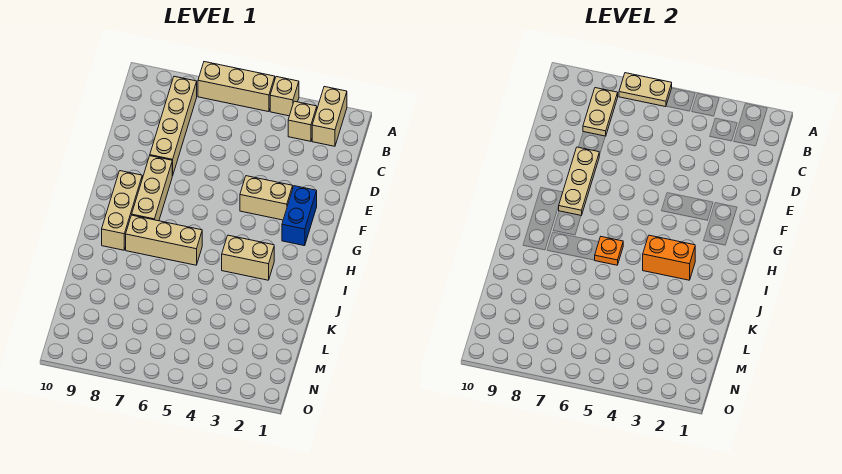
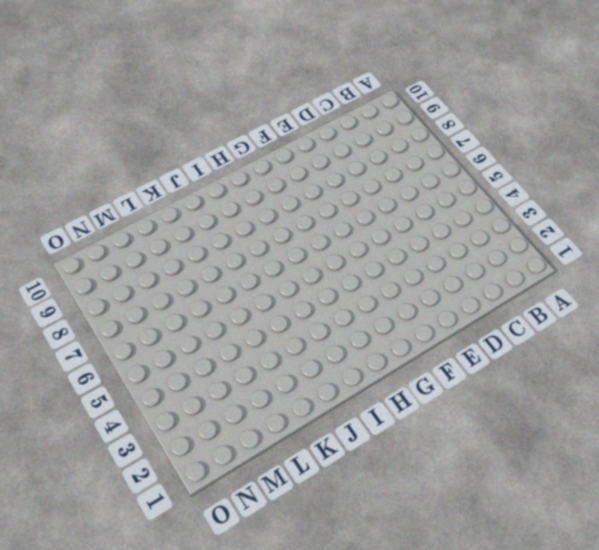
none -> tan 1x2 brick [312,87,347,146]
none -> tan 1x1 brick [270,77,299,116]
none -> tan 1x3 brick [198,62,275,112]

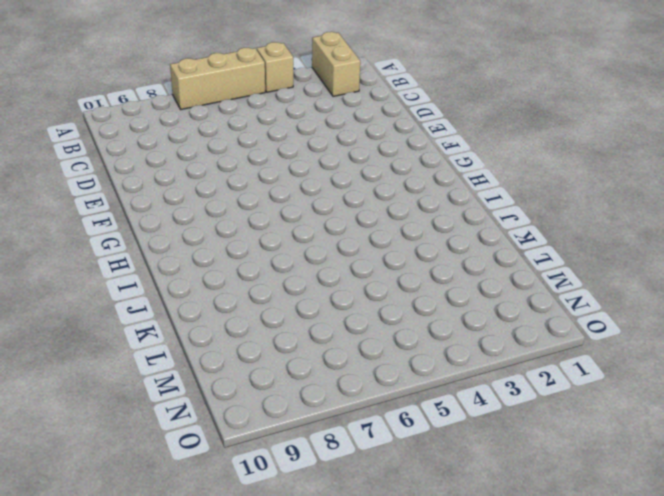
none -> tan 1x1 brick [288,101,317,141]
none -> tan 1x4 brick [150,76,197,176]
none -> blue 1x2 brick [282,186,317,246]

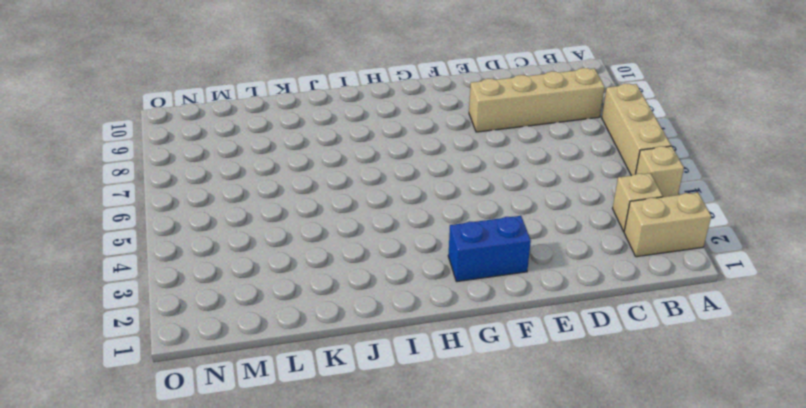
none -> tan 1x2 brick [240,176,293,220]
none -> tan 1x3 brick [132,156,172,221]
none -> tan 1x3 brick [102,171,142,250]

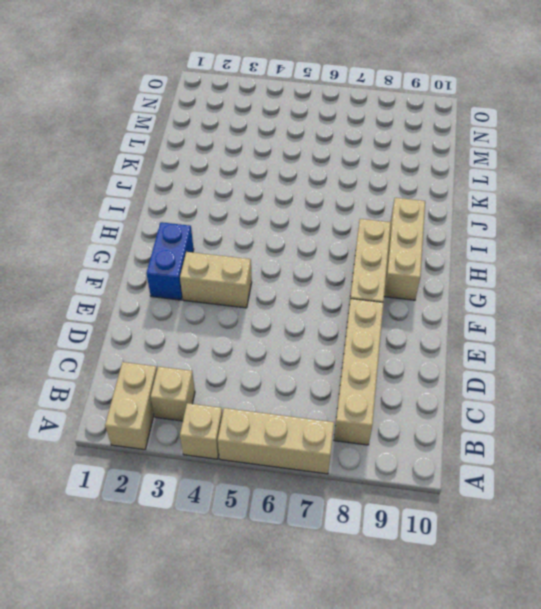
none -> tan 1x2 brick [222,235,274,280]
none -> tan 1x3 brick [126,215,202,265]
none -> tan 1x2 plate [619,73,672,107]

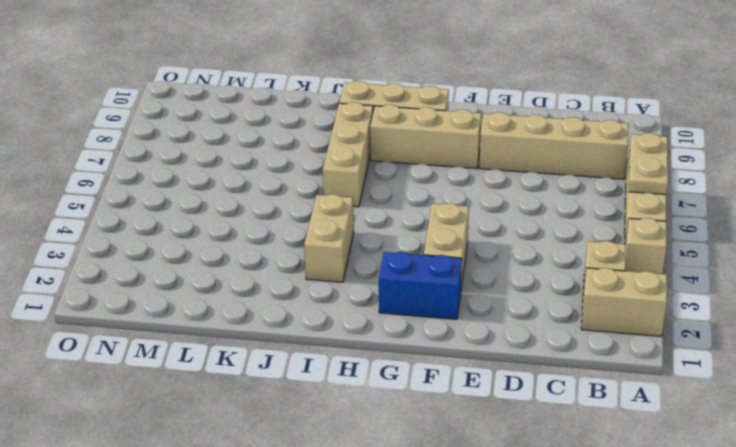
none -> tan 1x2 plate [583,88,618,136]
none -> tan 1x3 plate [558,147,599,215]
none -> orange 1x2 brick [643,235,695,280]

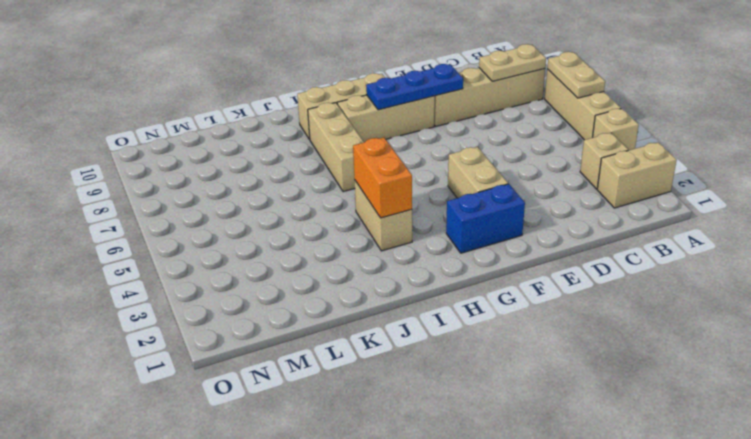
blue 1x3 plate [366,64,463,110] -> tan 1x3 plate [558,147,599,215]
none -> orange 1x1 plate [595,237,623,265]

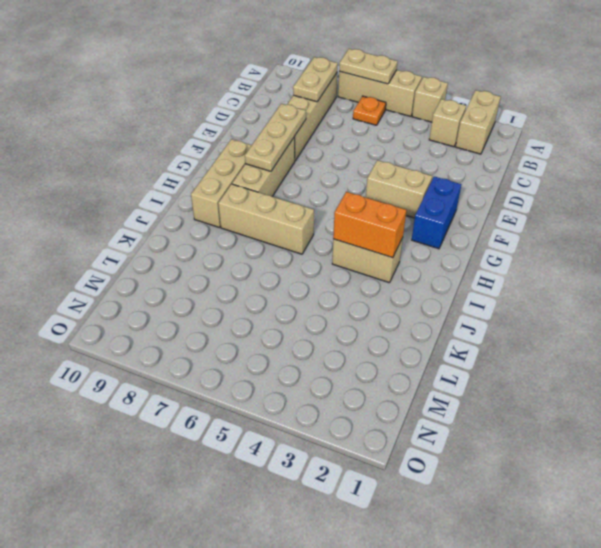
orange 1x1 plate [353,96,386,125] -> orange 1x1 plate moved to [595,237,623,265]

